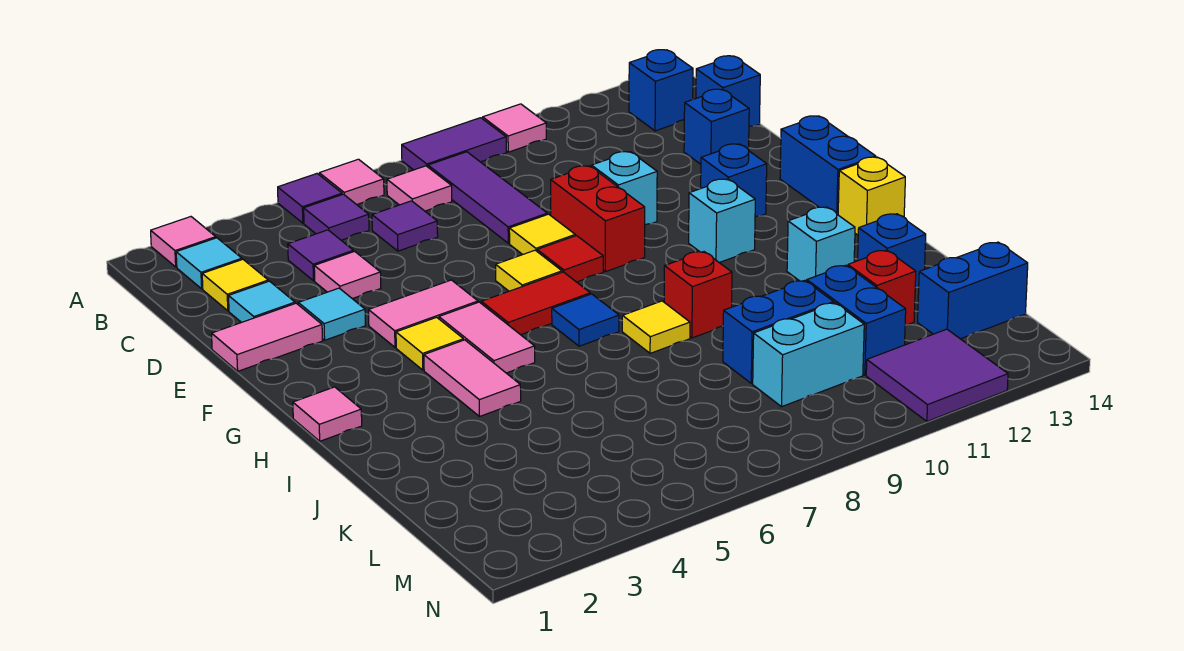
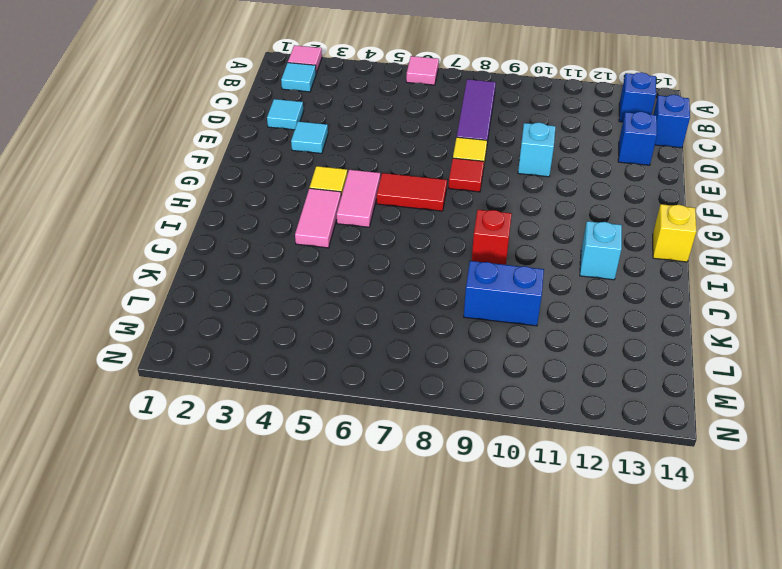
none -> purple 1x1 tile [278,174,342,223]
none -> purple 1x2 tile [402,118,506,170]
none -> pink 1x1 tile [483,104,546,152]
none -> purple 1x1 tile [304,194,369,240]

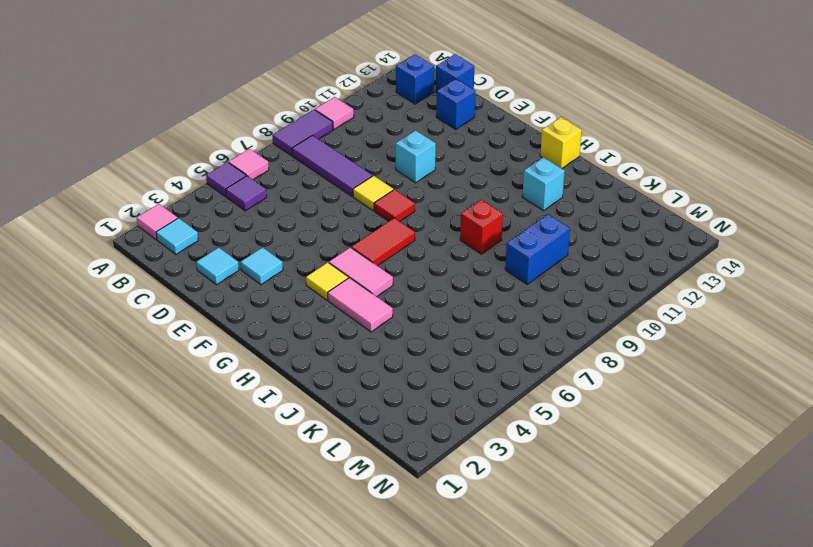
none -> pink 1x1 tile [387,166,452,211]
none -> yellow 1x1 tile [202,259,268,311]
none -> purple 1x1 tile [288,230,353,281]
none -> purple 1x1 tile [372,201,438,251]

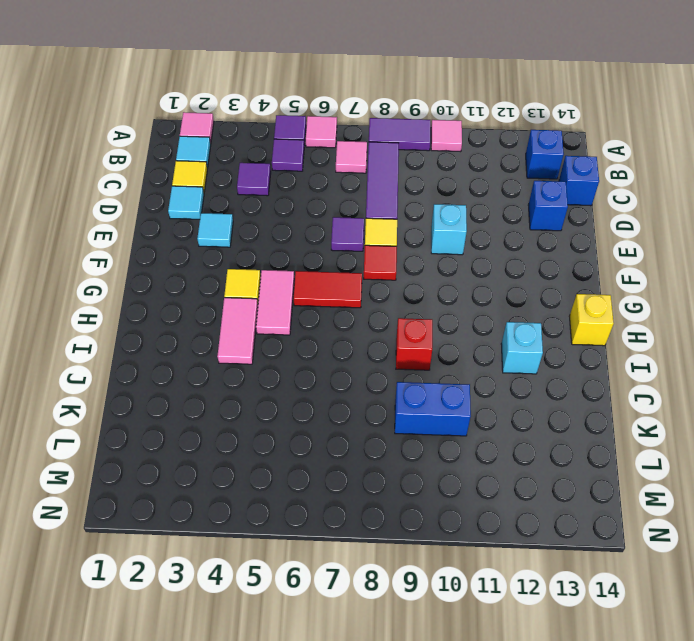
purple 1x1 tile [331,217,364,251] -> purple 1x1 tile moved to [372,201,438,251]
none -> pink 1x1 tile [314,251,381,299]
none -> pink 1x2 tile [212,303,323,371]
none -> red 1x2 brick [551,166,645,272]
none -> pink 1x2 tile [369,280,478,347]

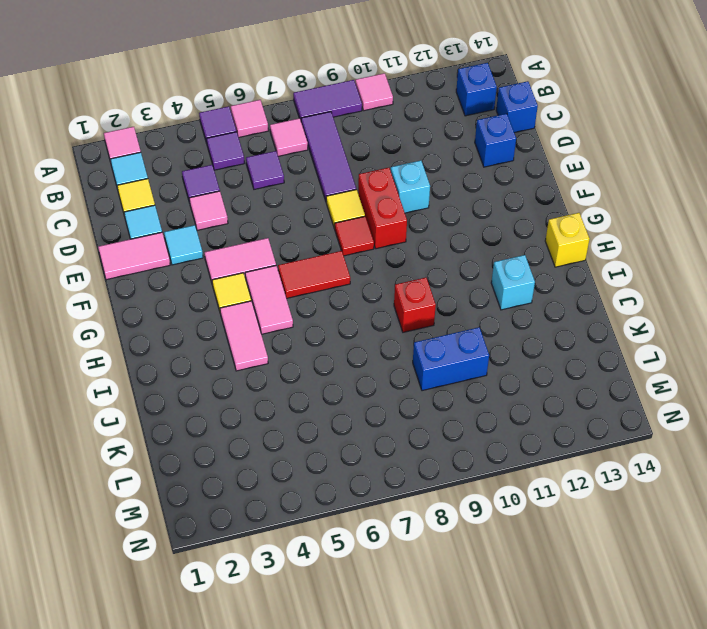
none -> yellow 1x1 tile [496,250,562,291]
none -> blue 1x1 brick [701,144,767,217]
none -> blue 1x2 brick [780,116,876,215]
none -> cyan 1x1 brick [689,179,755,263]

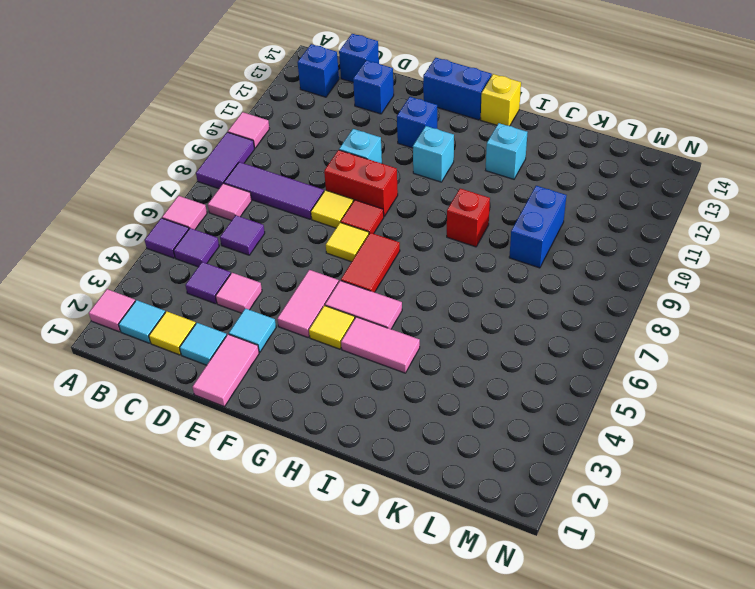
none -> pink 1x1 tile [293,387,362,441]
none -> blue 1x1 tile [552,294,619,346]
none -> yellow 1x1 tile [622,301,690,353]
none -> blue 1x1 brick [858,214,926,288]

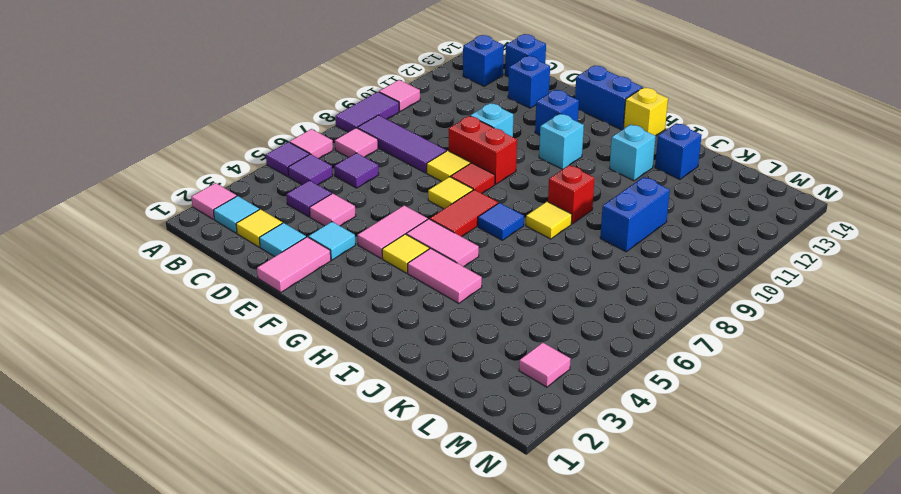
pink 1x1 tile [519,342,571,387] -> pink 1x1 tile moved to [293,387,362,441]
none -> blue 1x2 brick [807,265,906,375]
none -> red 1x1 brick [848,250,916,325]
none -> cyan 1x2 brick [753,303,864,407]
none -> blue 1x2 brick [918,242,1028,339]

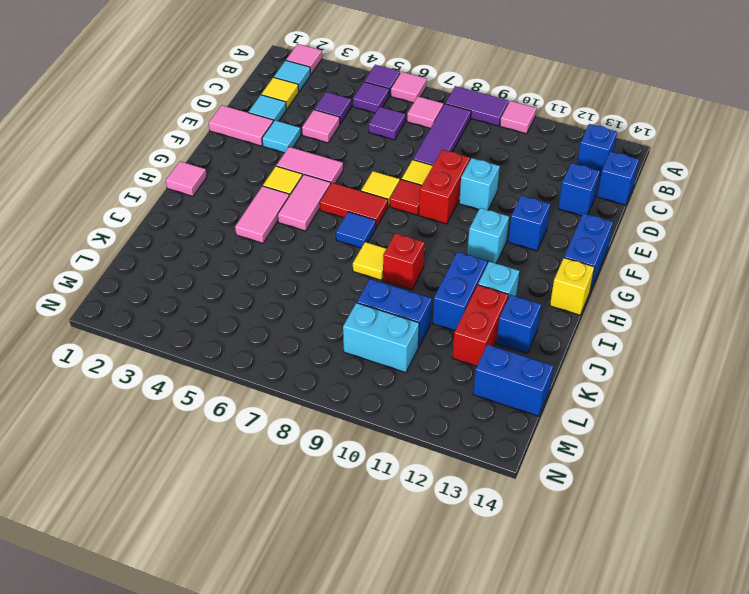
blue 1x2 brick [433,252,487,331] -> blue 1x2 brick moved to [807,265,906,375]
red 1x2 brick [452,285,508,366] -> red 1x1 brick [848,250,916,325]
none -> purple 2x2 tile [866,329,1008,421]

